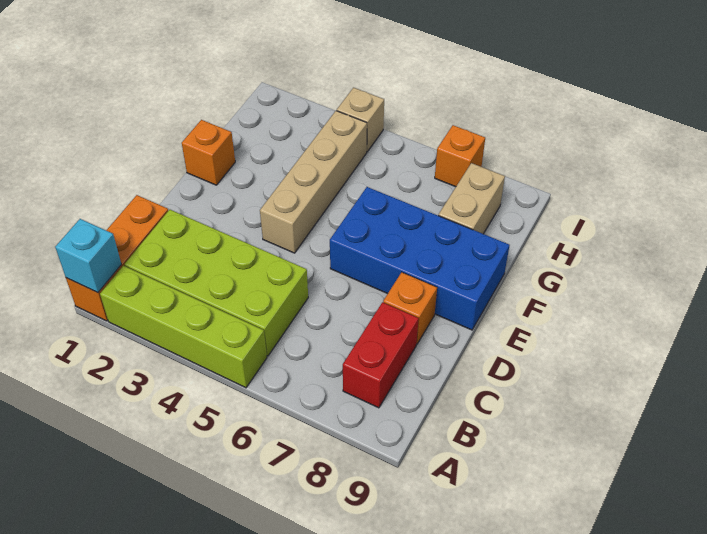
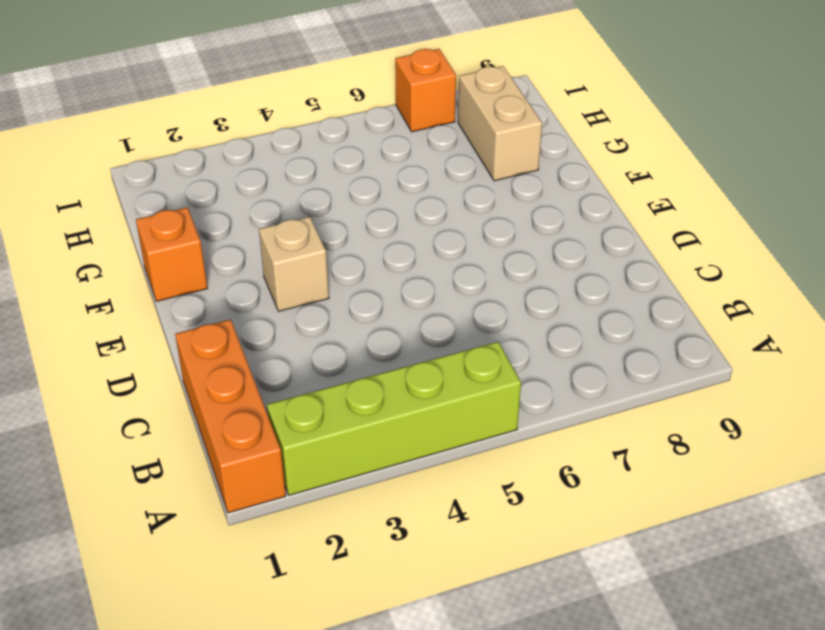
tan 1x1 brick [259,217,329,311] -> tan 1x1 brick moved to [337,88,384,152]
none -> lime 2x4 brick [125,210,308,356]
none -> red 1x2 brick [343,302,419,408]
none -> orange 1x1 brick [383,272,437,344]

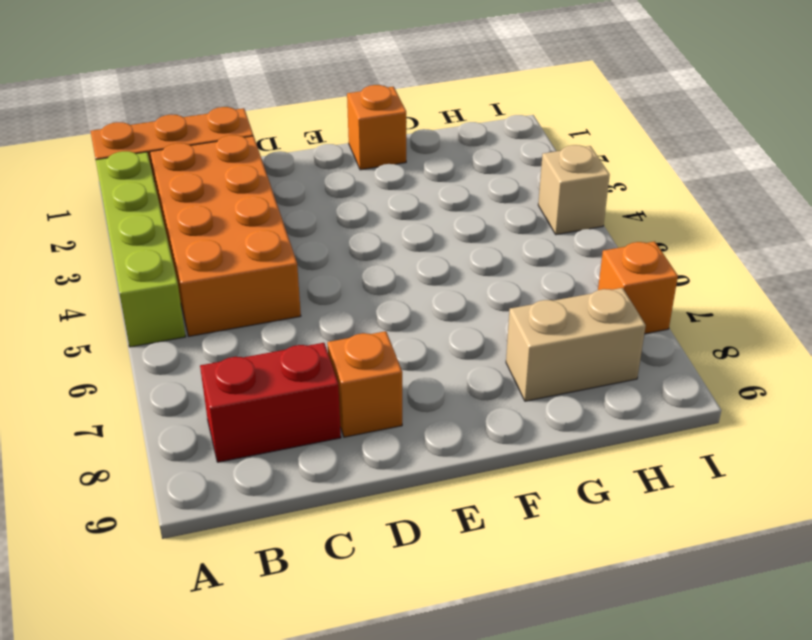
orange 2x4 brick [150,135,301,336] -> lime 2x4 brick [125,210,308,356]
none -> tan 1x4 brick [260,111,367,253]
none -> blue 2x4 brick [330,187,509,330]
none -> cyan 1x1 brick [55,219,121,293]

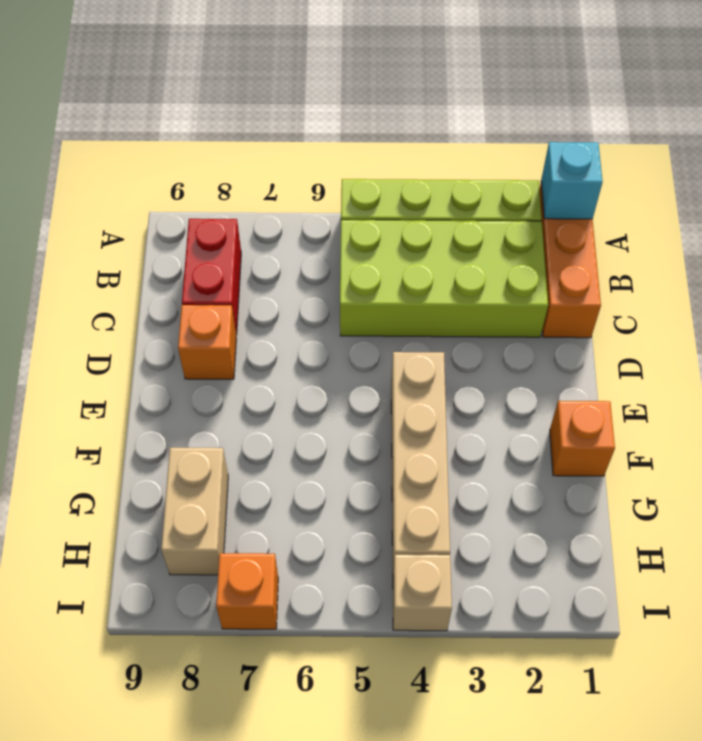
none -> blue 2x4 brick [330,187,509,330]

